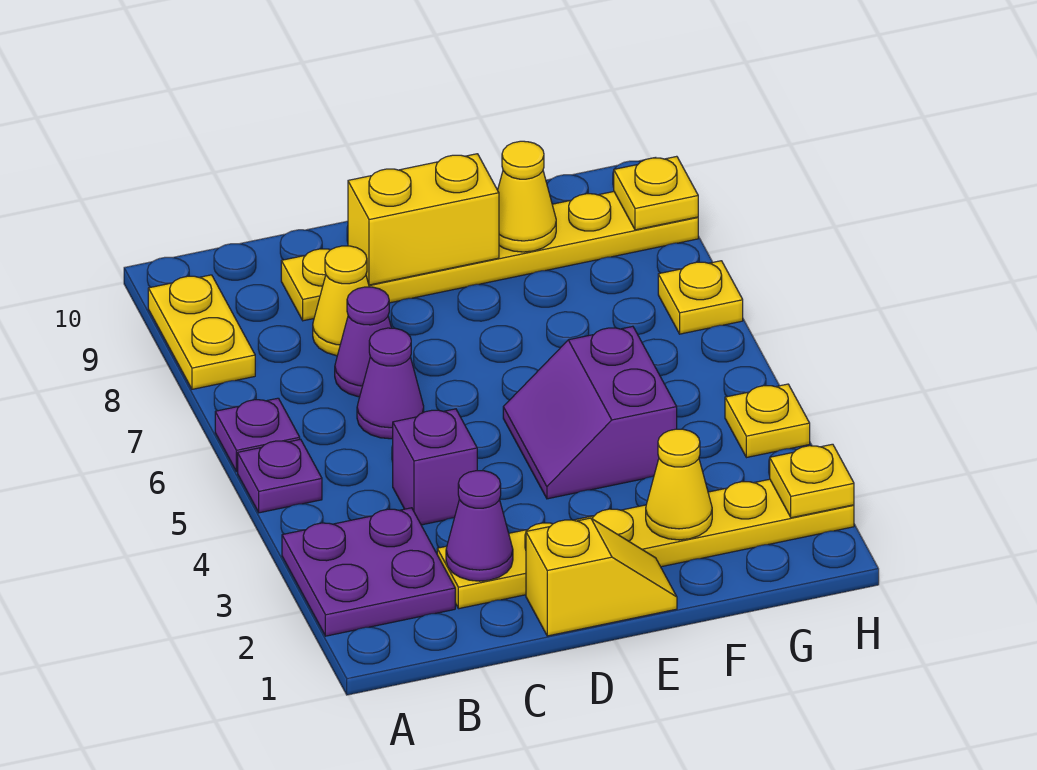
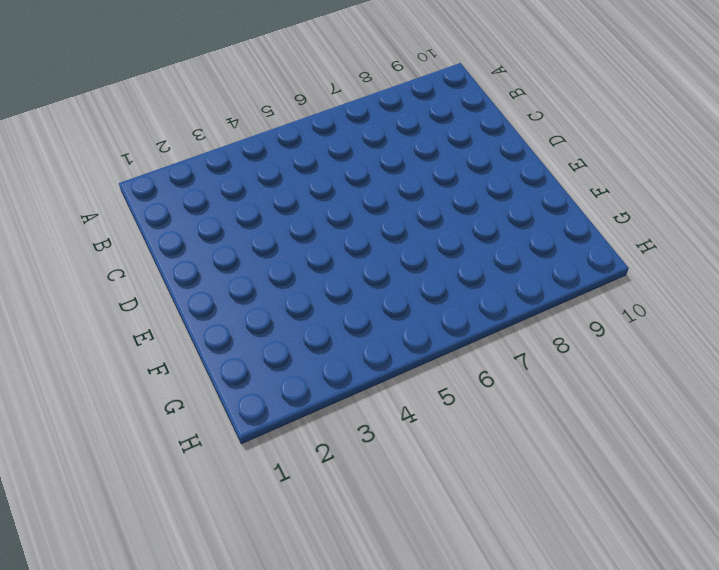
none -> purple 2x2 plate [282,508,455,636]
none -> purple 1x1 plate [238,439,322,513]
none -> purple 1x1 plate [215,398,300,472]

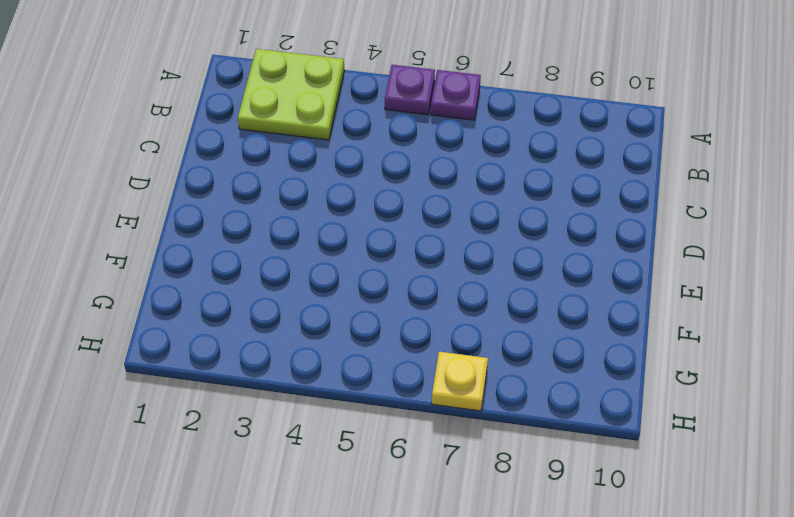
lime 2x2 plate [238,49,344,140] -> purple 2x2 plate [282,508,455,636]
none -> yellow 1x2 plate [148,275,255,389]
none -> yellow 1x6 plate [437,479,854,609]
none -> purple 1x1 brick [393,409,477,525]

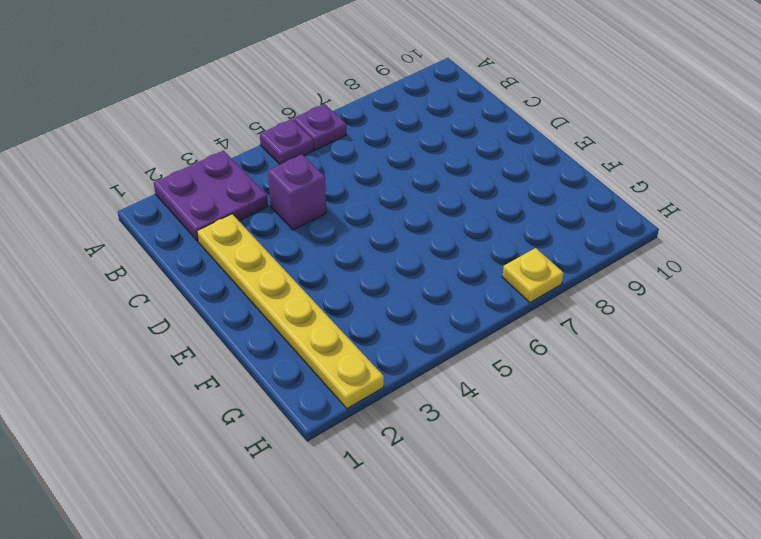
none -> yellow 1x2 plate [148,275,255,389]
none -> purple 1x1 cone [357,328,424,439]
none -> purple 1x1 cone [335,287,391,397]

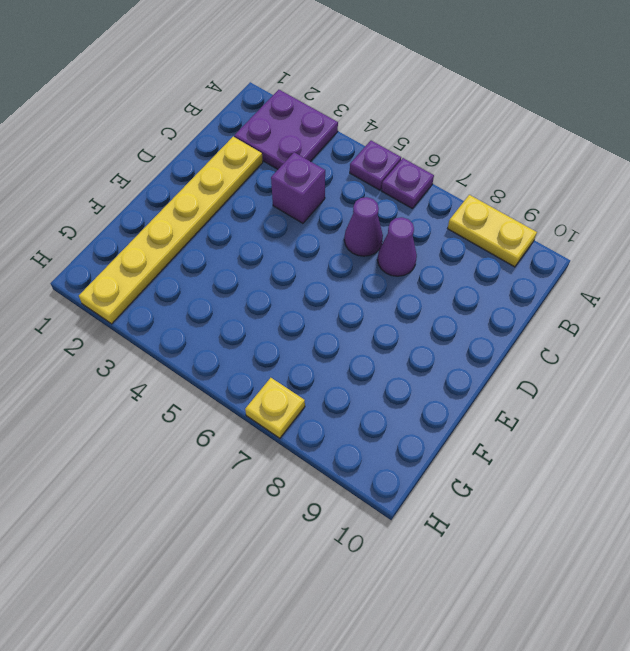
none -> yellow 1x1 cone [313,246,369,356]
none -> yellow 1x6 plate [281,192,698,321]
none -> yellow 1x2 slope [526,518,677,636]

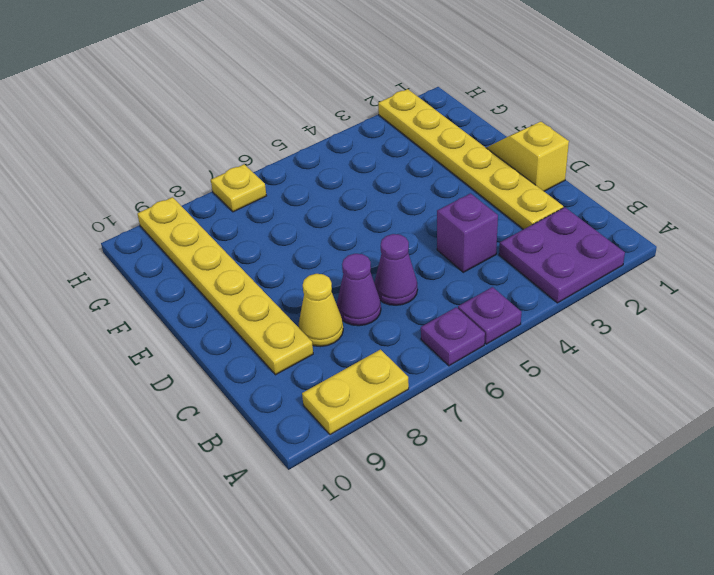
none -> purple 2x2 slope [503,326,677,499]
none -> yellow 1x1 plate [725,384,810,458]
none -> purple 1x1 cone [446,471,513,581]

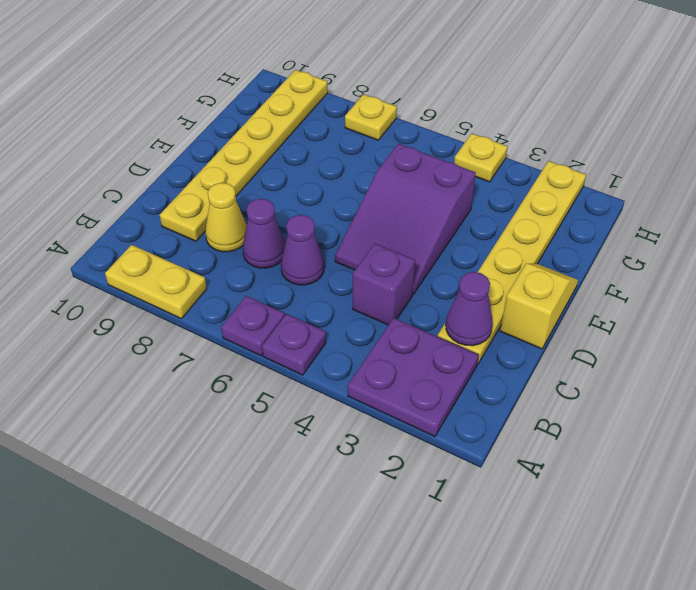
purple 2x3 slope [335,144,476,294] -> purple 2x2 slope [503,326,677,499]
none -> yellow 1x2 brick [348,154,499,285]
none -> yellow 1x1 cone [646,429,712,540]
none -> yellow 1x1 cone [498,141,556,252]

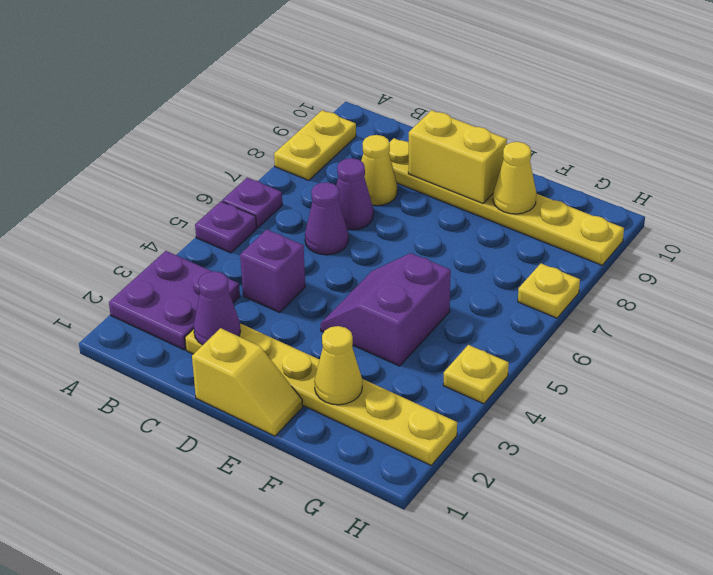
none -> yellow 1x1 plate [770,444,854,518]
none -> yellow 1x1 plate [614,156,698,230]

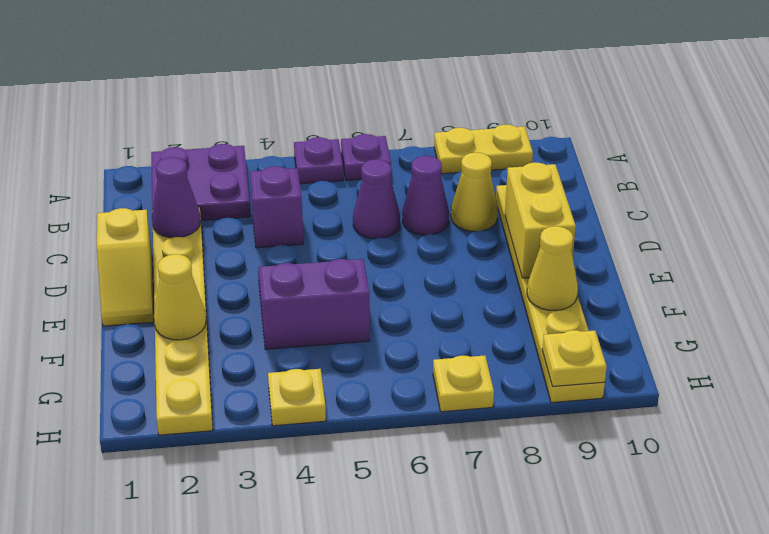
none -> yellow 1x1 plate [770,444,854,518]

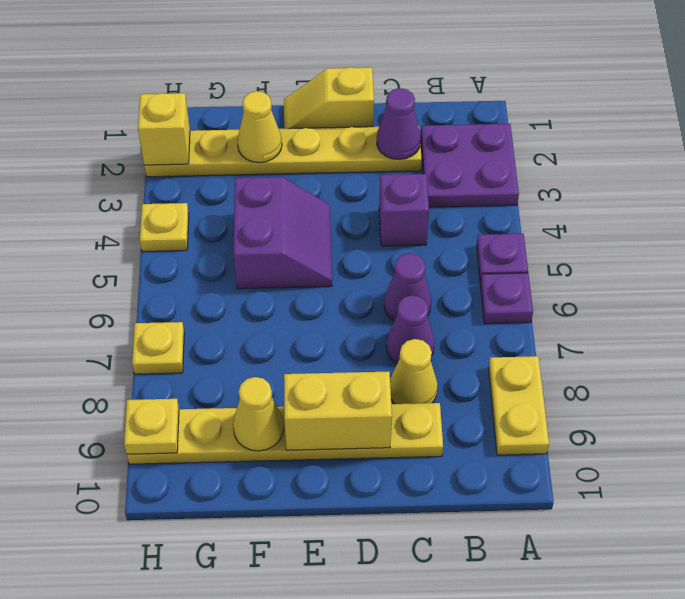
yellow 1x1 brick [138,93,190,165] -> yellow 1x1 plate [770,444,854,518]

